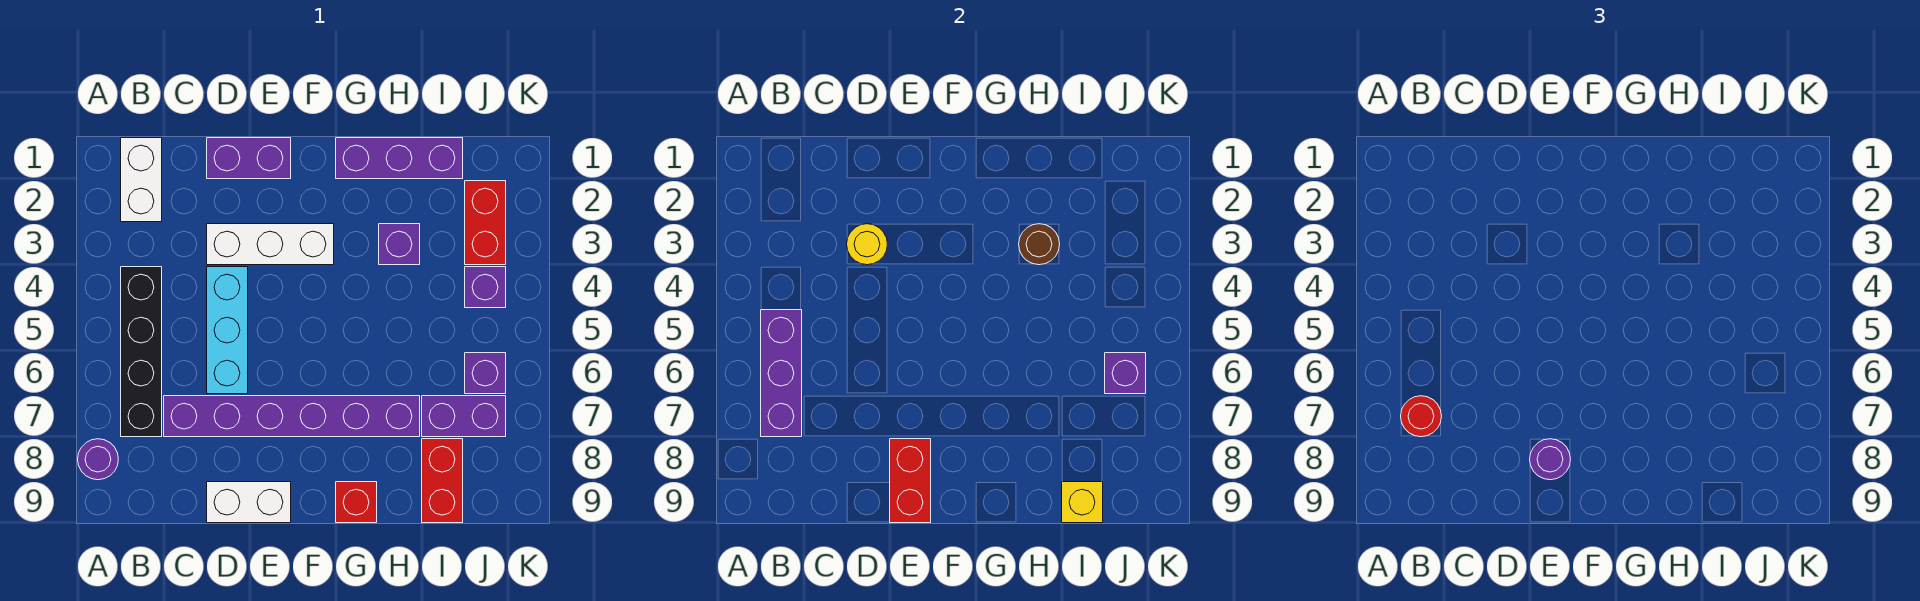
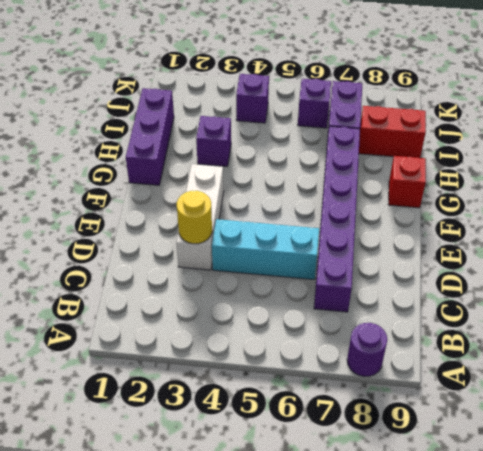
none -> white 1x2 brick [121,138,162,222]
none -> black 1x4 brick [121,267,162,437]
none -> purple 1x2 brick [207,138,291,179]

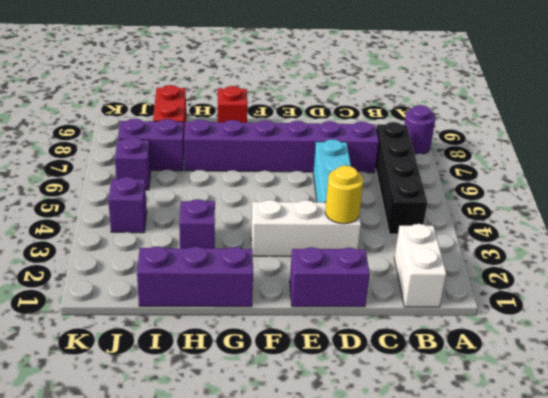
none -> white 1x2 brick [207,482,291,523]
none -> red 1x2 brick [465,181,506,265]
none -> purple 1x3 brick [761,310,802,437]

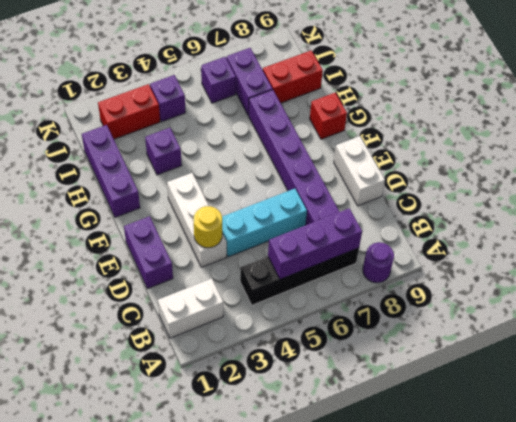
none -> red 1x2 brick [890,439,931,523]
none -> brown 1x1 round brick [1019,224,1060,265]
none -> yellow 1x1 brick [1062,482,1103,523]

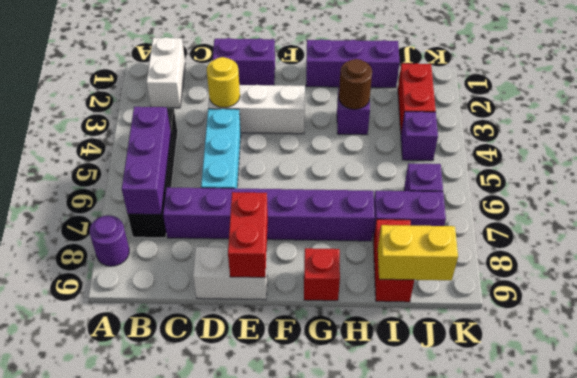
yellow 1x2 brick [378,225,458,280] -> yellow 1x1 brick [1062,482,1103,523]
none -> purple 1x1 brick [1105,353,1146,394]
none -> red 1x1 round brick [1401,396,1441,437]
none -> purple 1x1 round brick [1530,439,1571,480]

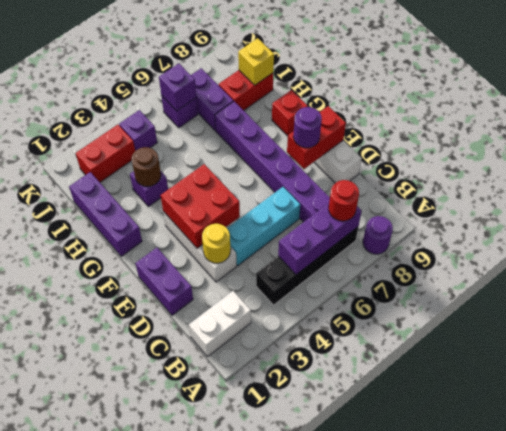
red 2x2 brick [161,164,240,248] -> none

